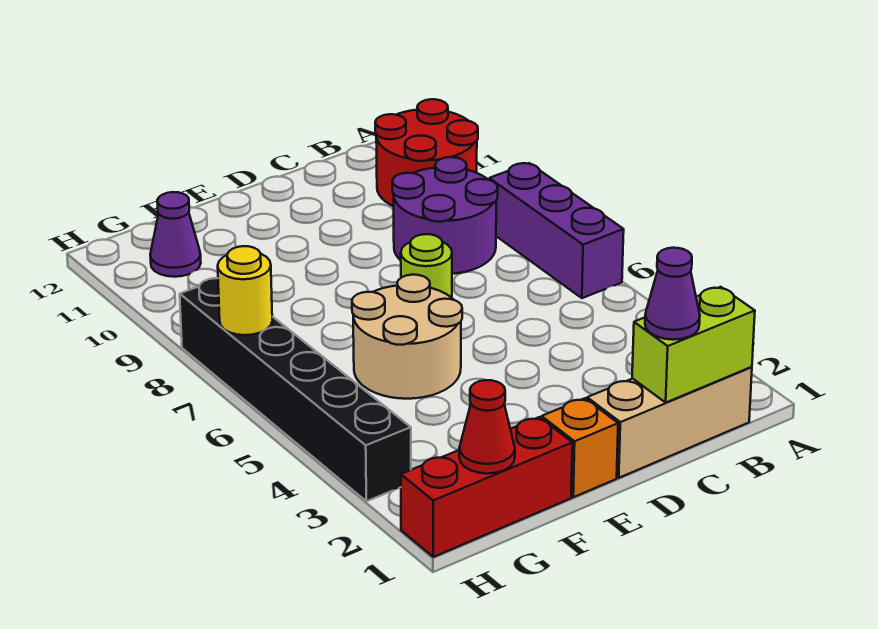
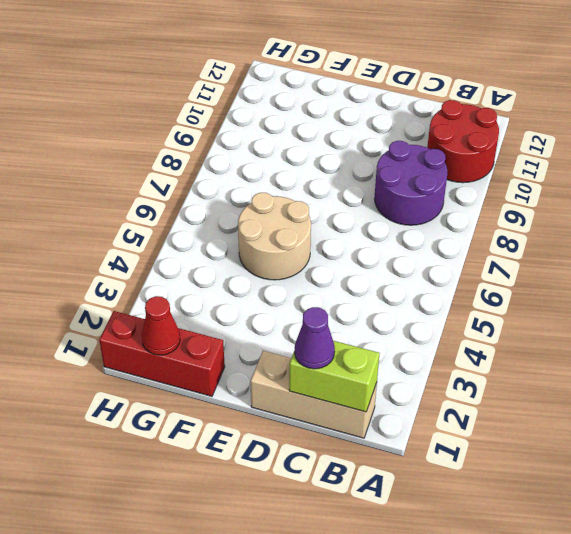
none -> purple 1x3 brick [489,163,624,298]
none -> lime 1x1 round brick [401,234,452,298]
none -> orange 1x1 brick [541,398,618,497]

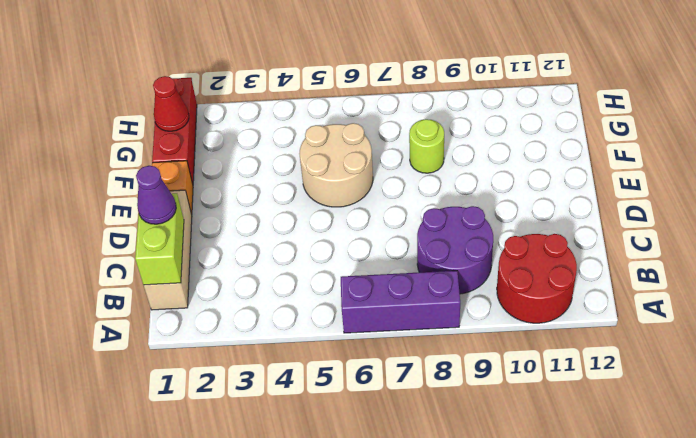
lime 1x1 round brick [409,119,444,173] -> lime 1x1 round brick moved to [401,234,452,298]
none -> purple 1x1 cone [150,192,201,277]
none -> black 1x6 brick [180,278,411,501]
none -> yellow 1x1 round brick [218,246,272,335]

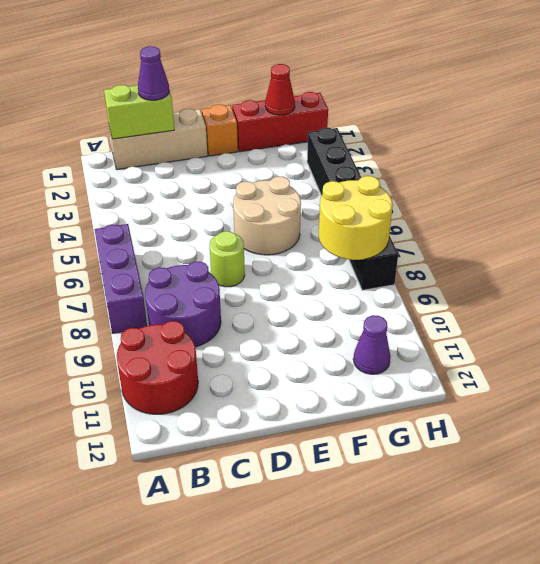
yellow 2x2 round brick [319,176,393,260] -> yellow 1x1 round brick [218,246,272,335]

